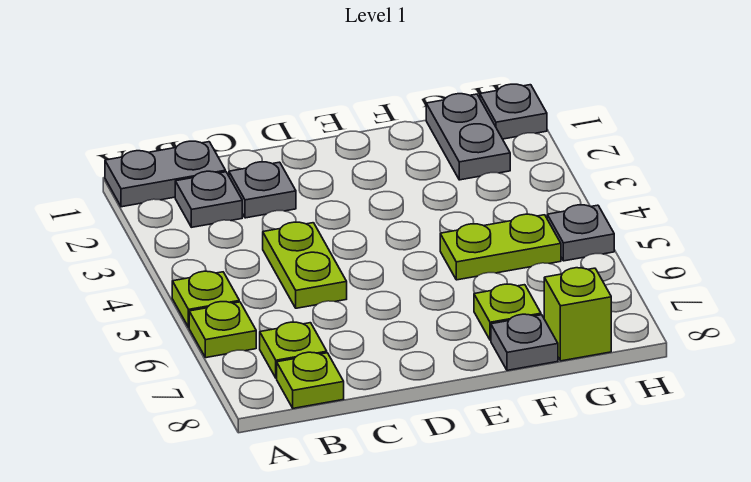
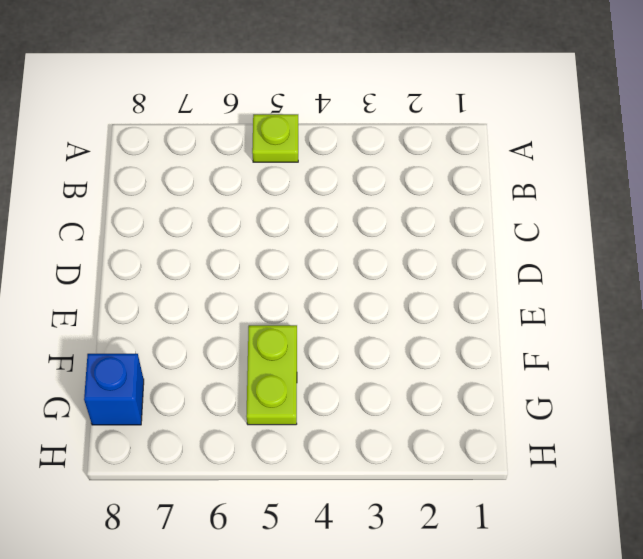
blue 1x1 brick [84,354,144,425] -> lime 1x1 brick [544,268,611,361]
none -> grey 1x2 plate [105,141,226,207]
none -> lime 1x1 plate [189,302,256,358]
none -> grey 1x1 plate [175,171,242,227]

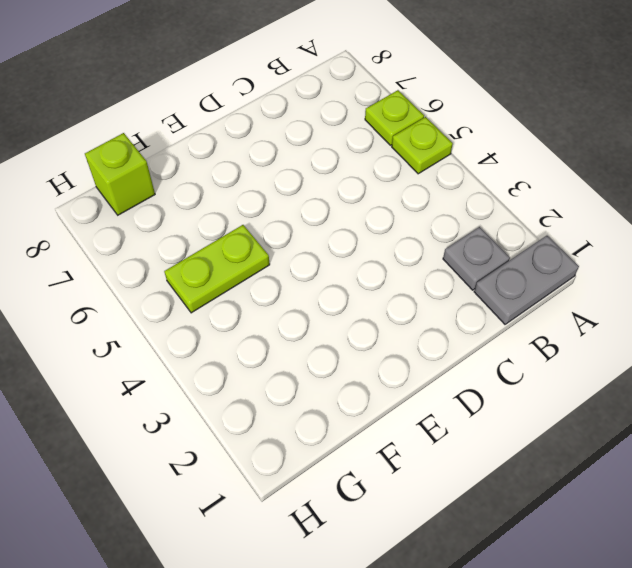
none -> lime 1x1 plate [260,322,327,378]
none -> lime 1x1 plate [277,352,344,408]
none -> grey 1x1 plate [229,162,296,218]

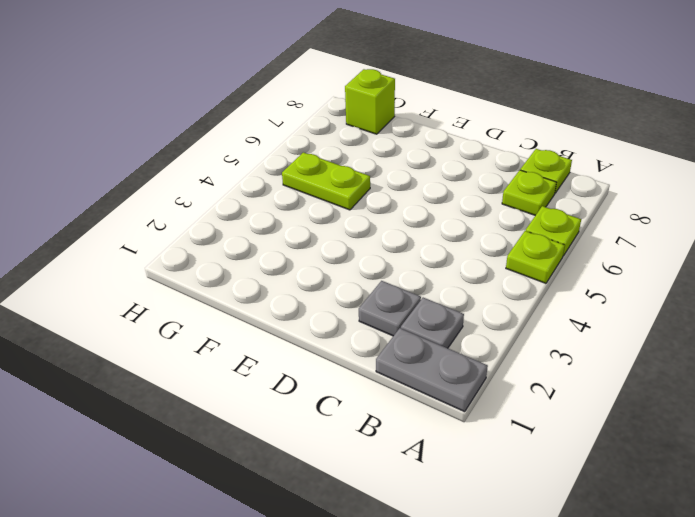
none -> lime 1x2 plate [263,222,347,308]
none -> lime 1x1 plate [474,284,541,340]
none -> grey 1x1 plate [491,314,558,370]

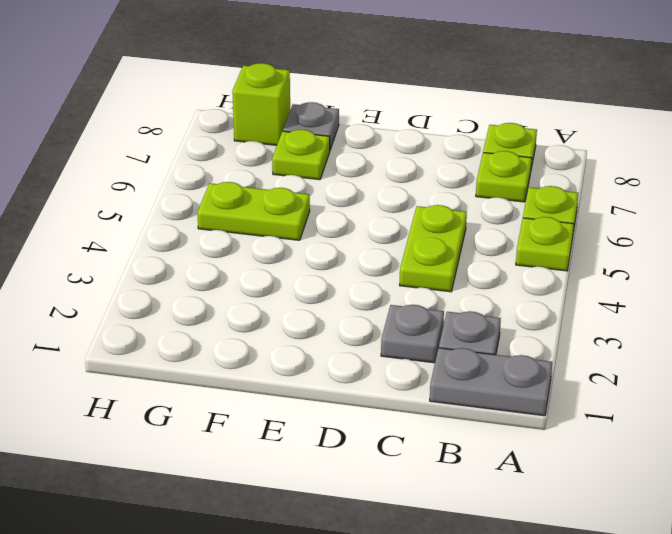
none -> grey 1x2 plate [426,94,510,180]
none -> grey 1x1 plate [480,84,547,139]
none -> grey 1x1 plate [547,205,614,261]

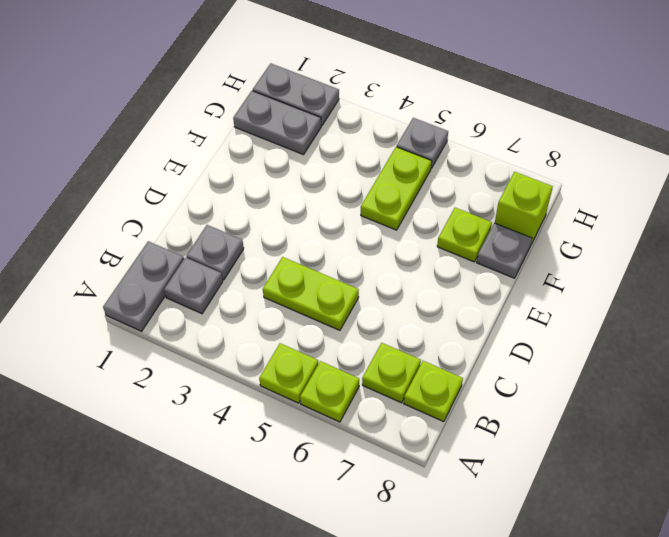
grey 1x2 plate [253,63,339,126] -> grey 1x1 plate [480,84,547,139]

